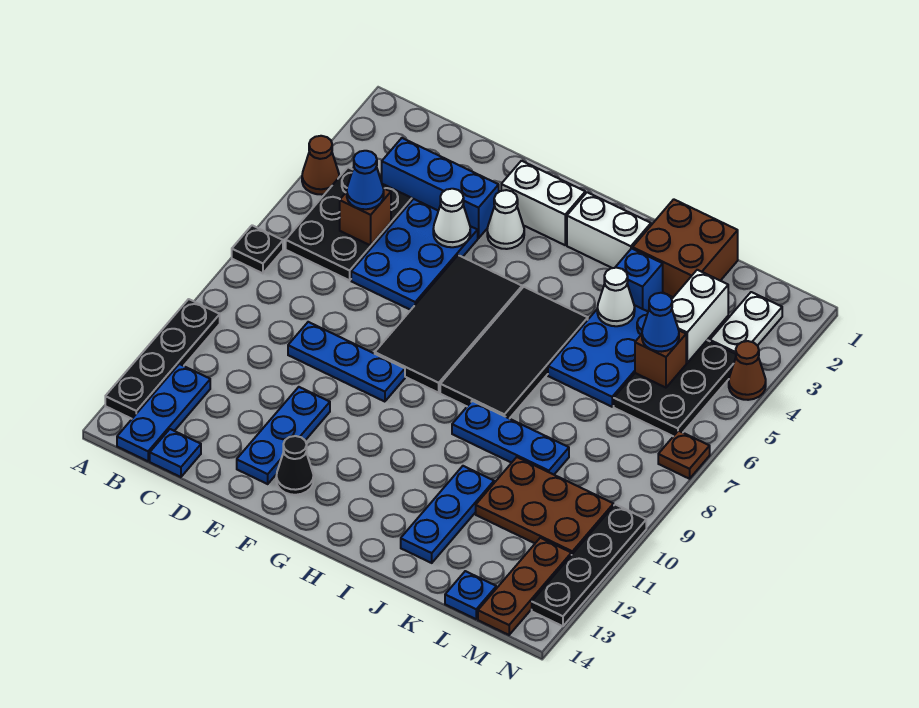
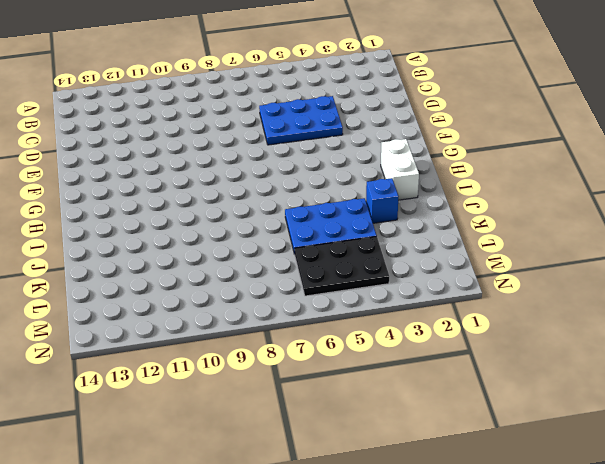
none -> brown 1x1 cone [302,136,339,195]
none -> black 1x1 plate [232,225,283,273]
none -> black 1x4 plate [105,299,220,419]
none -> black 2x3 plate [286,168,412,280]

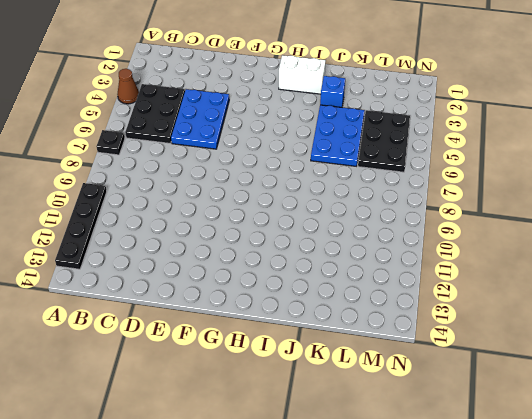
none -> blue 1x3 plate [117,364,210,461]
none -> blue 1x3 brick [382,138,499,238]
none -> blue 1x1 plate [150,429,201,477]
none -> blue 1x3 plate [288,322,405,402]

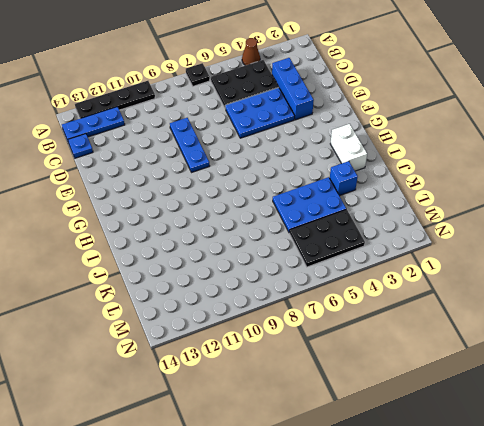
none -> blue 1x3 plate [237,387,330,484]
none -> white 1x2 brick [501,161,585,245]
none -> white 1x1 cone [487,190,524,249]
none -> black 2x4 tile [375,255,522,393]

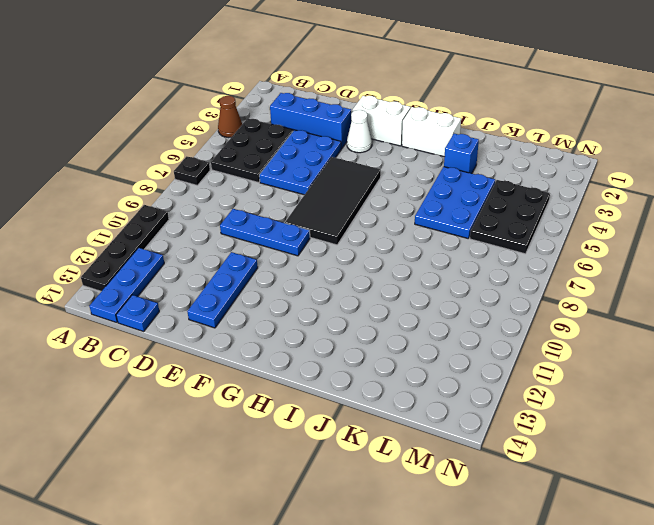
none -> black 1x1 cone [276,436,314,495]
none -> black 2x4 tile [440,287,588,419]
none -> blue 1x3 plate [452,401,569,475]
none -> brown 2x2 brick [632,199,738,297]

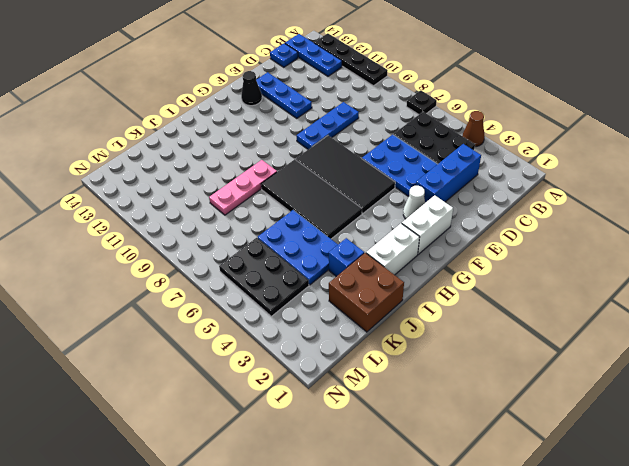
pink 1x3 plate [209,160,277,215] -> blue 1x3 plate [452,401,569,475]
none -> blue 1x3 plate [401,466,494,563]
none -> brown 2x3 plate [476,457,614,555]
none -> blue 1x1 plate [445,571,496,619]
none -> white 1x2 plate [710,292,782,354]

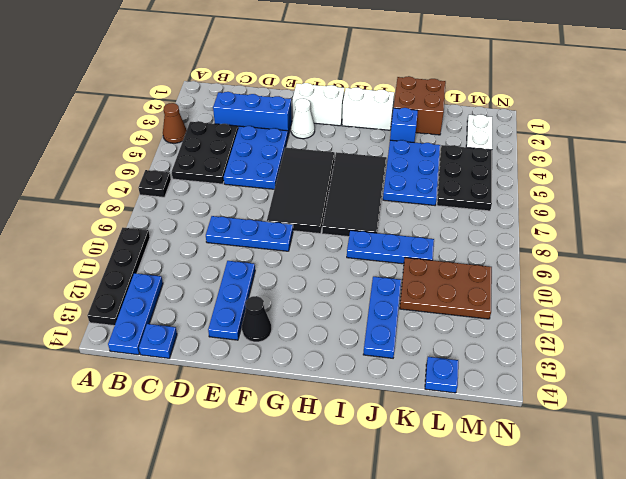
none -> brown 1x3 plate [478,538,571,635]
none -> brown 1x1 cone [729,341,766,400]
none -> brown 1x1 plate [658,431,710,479]
none -> black 1x4 plate [532,504,646,626]

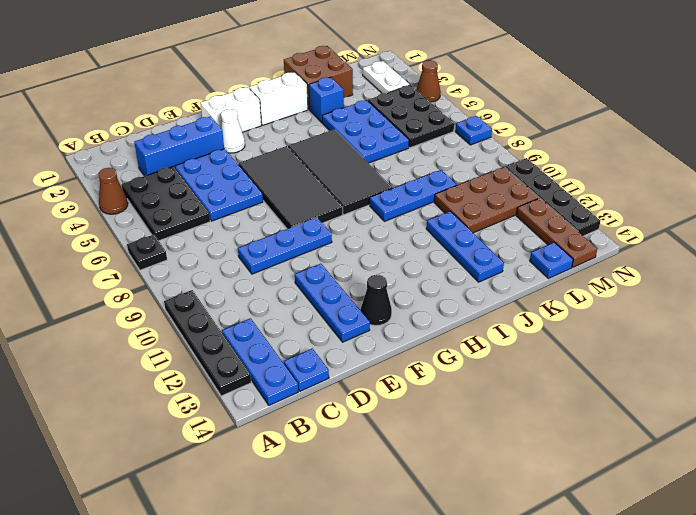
blue 1x1 plate [455,116,492,145] -> brown 1x1 plate [658,431,710,479]
none -> brown 1x1 brick [340,188,391,245]
none -> white 1x1 cone [433,189,470,247]
none -> white 1x1 cone [597,268,635,326]
none -> white 1x2 brick [672,270,728,363]

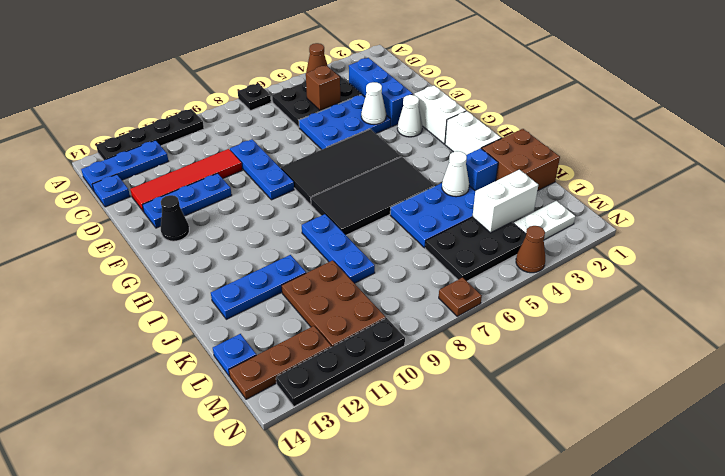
red 1x4 tile [130,149,242,212] -> none
none -> brown 1x1 brick [635,331,686,388]
none -> blue 1x1 cone [347,151,384,209]
none -> blue 1x1 cone [642,293,679,352]

